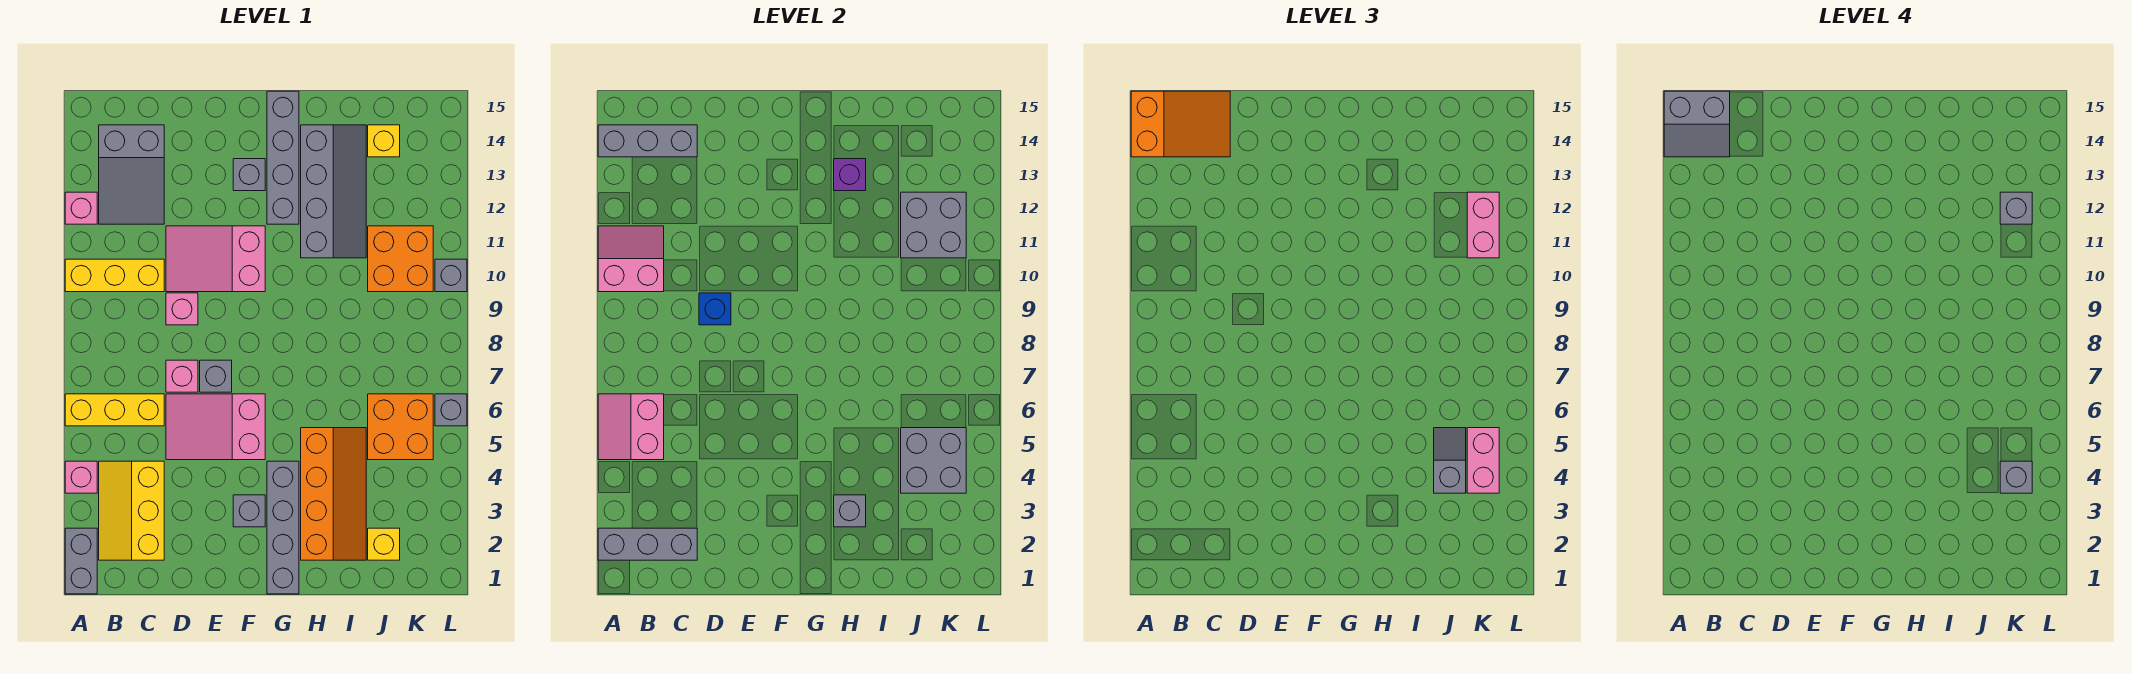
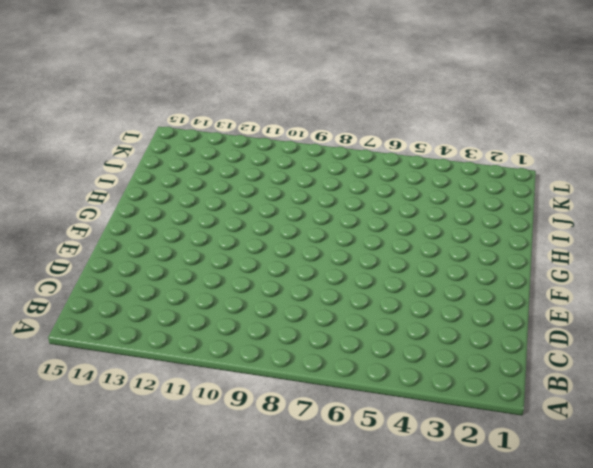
none -> grey 1x2 brick [65,528,97,594]
none -> pink 1x1 brick [65,461,97,493]
none -> yellow 1x3 brick [65,394,164,426]
none -> yellow 1x3 brick [65,259,164,292]

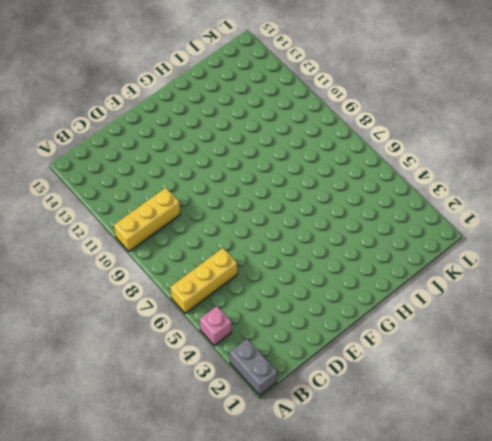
none -> pink 1x1 brick [65,192,97,224]
none -> yellow 2x3 slope [99,461,164,560]
none -> grey 2x3 slope [99,125,164,224]
none -> pink 2x3 slope [166,394,265,460]

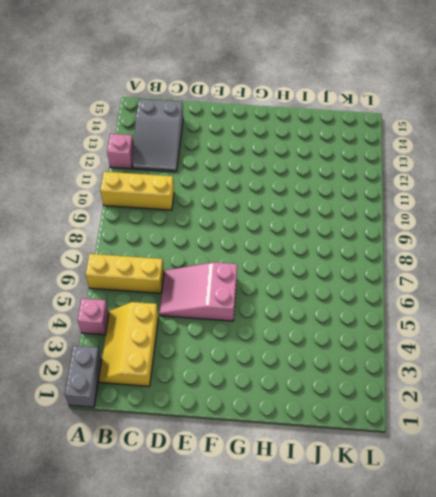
none -> pink 1x1 brick [166,360,198,392]
none -> pink 1x1 brick [166,293,198,325]
none -> pink 2x3 slope [166,226,265,292]
none -> grey 1x1 brick [200,360,232,392]

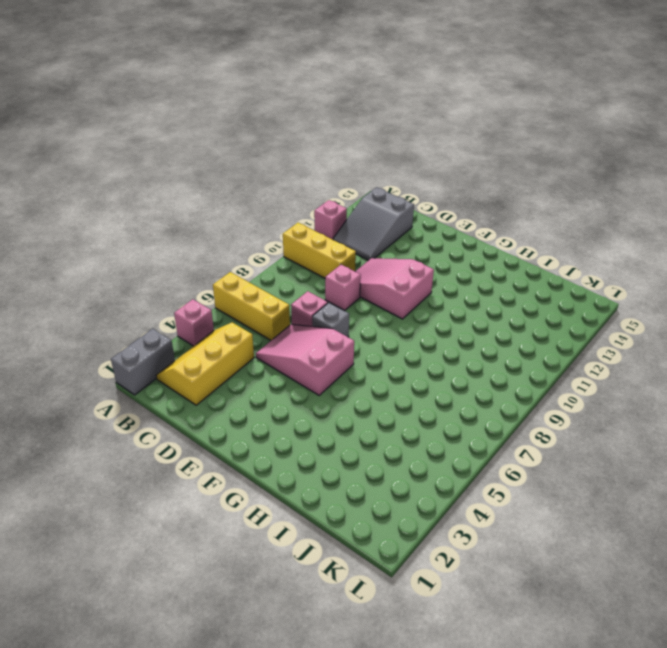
none -> grey 1x1 brick [233,495,265,527]
none -> grey 1x1 brick [233,159,265,191]
none -> grey 1x4 brick [267,461,299,594]
none -> grey 1x4 brick [267,91,299,224]

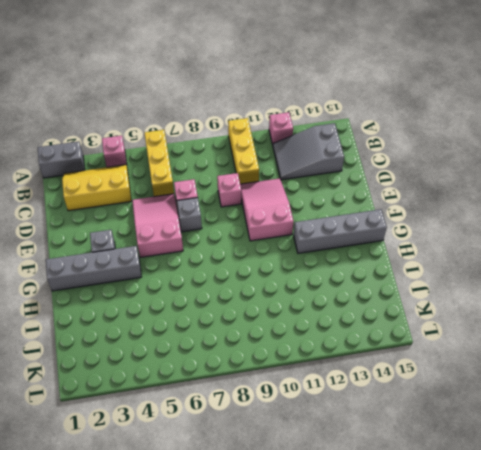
none -> grey 1x1 brick [233,159,265,191]
none -> orange 2x4 slope [301,428,366,560]
none -> grey 2x4 slope [301,125,366,258]
none -> yellow 1x1 brick [368,528,400,560]

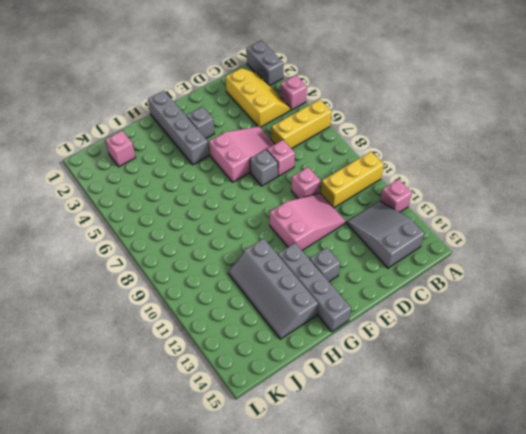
pink 1x1 brick [105,131,135,167] -> yellow 1x1 brick [368,528,400,560]
none -> orange 2x4 slope [301,428,366,560]
none -> orange 2x2 brick [368,394,433,460]
none -> orange 2x2 brick [368,226,433,292]
none -> yellow 1x1 brick [368,125,400,157]

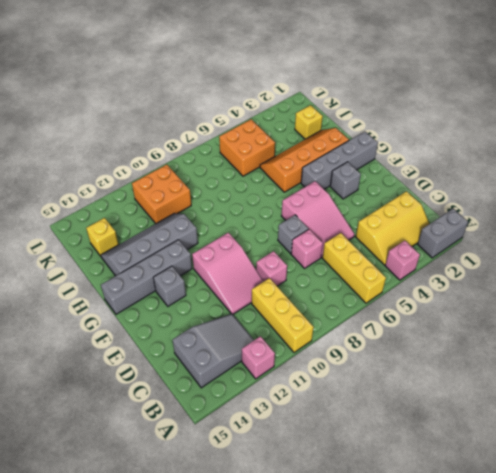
none -> grey 1x1 brick [435,394,467,426]
none -> grey 1x1 brick [435,259,467,292]
none -> grey 1x3 brick [598,528,697,560]
none -> pink 2x2 slope [598,394,664,460]

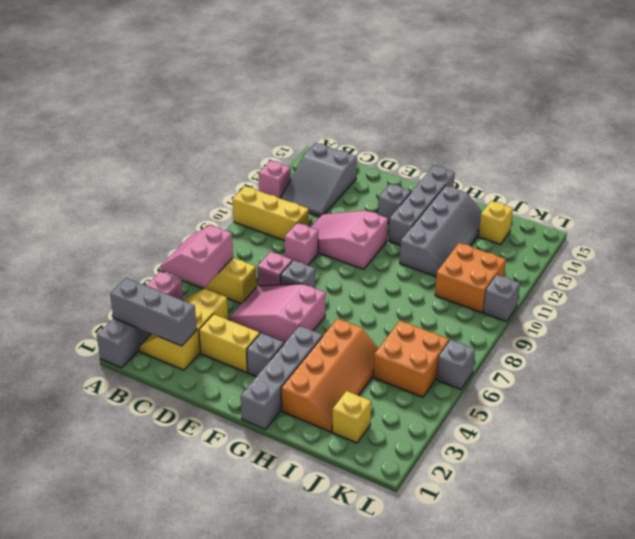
yellow 1x2 brick [199,314,260,372] -> none
none -> pink 2x2 slope [598,226,664,292]
none -> grey 1x3 brick [598,125,697,157]
none -> blue 1x1 brick [699,293,731,325]
none -> grey 1x1 brick [834,495,866,527]

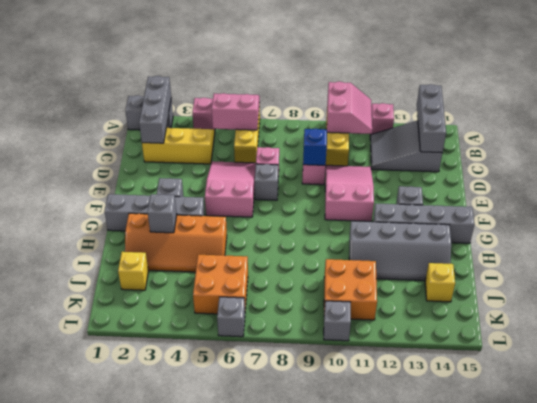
none -> purple 1x1 brick [834,159,866,191]
none -> grey 2x2 brick [901,428,966,493]
none -> grey 2x2 brick [901,192,966,258]
none -> orange 2x3 slope [1131,91,1230,157]

